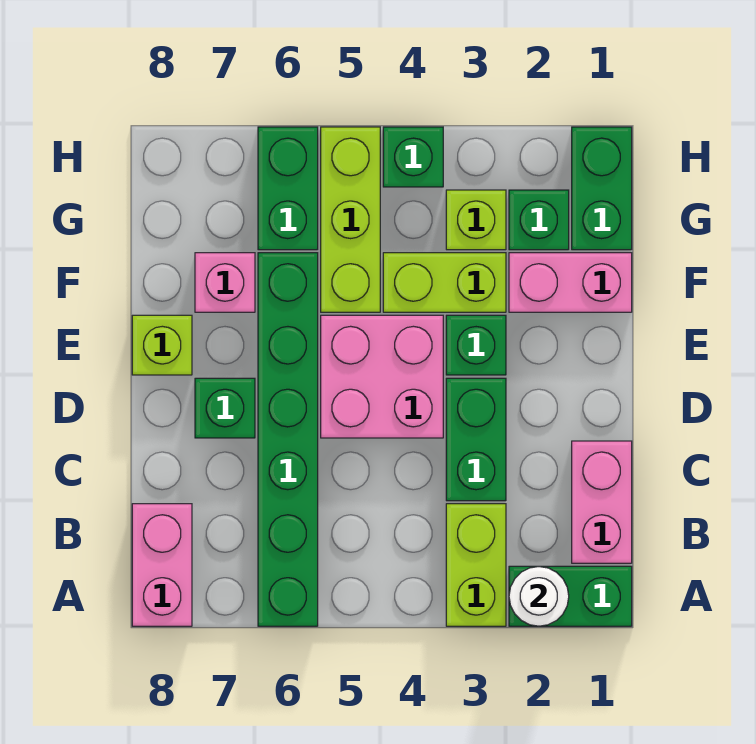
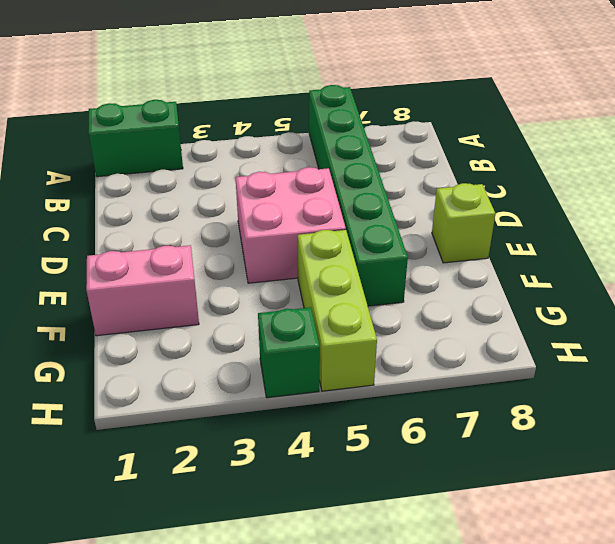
none -> lime 1x2 brick [446,504,506,626]
none -> pink 1x2 brick [132,504,192,626]
none -> pink 1x2 brick [572,441,632,563]

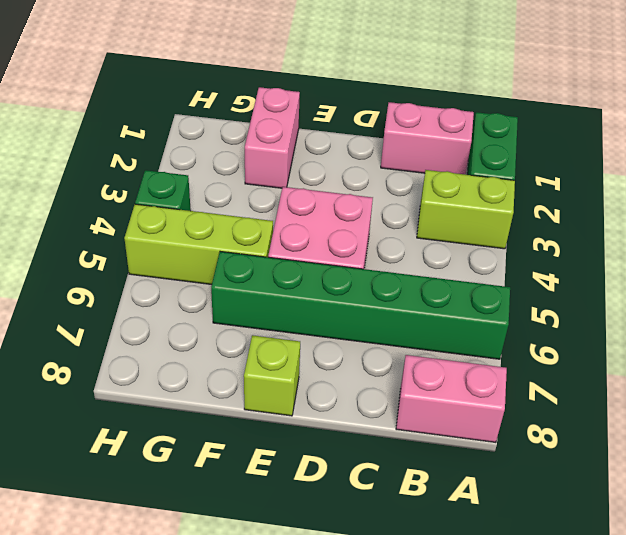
none -> green 1x2 brick [446,378,506,501]
none -> green 1x1 brick [195,378,255,438]
none -> green 1x1 brick [446,315,506,375]

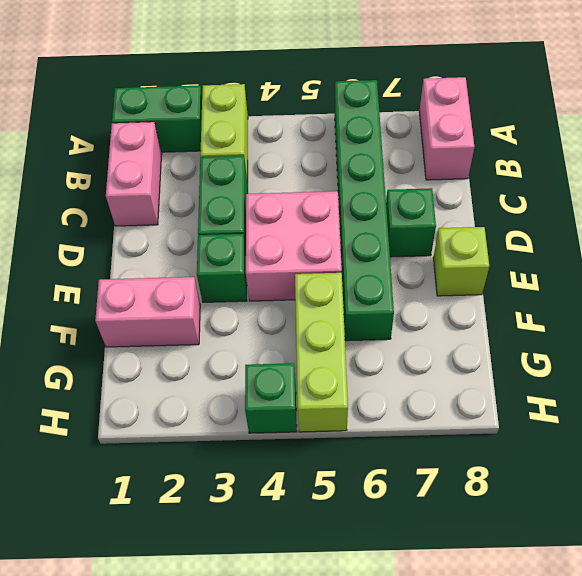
none -> lime 1x2 brick [383,253,506,312]
none -> pink 1x1 brick [195,253,255,312]
none -> green 1x2 brick [572,127,632,250]

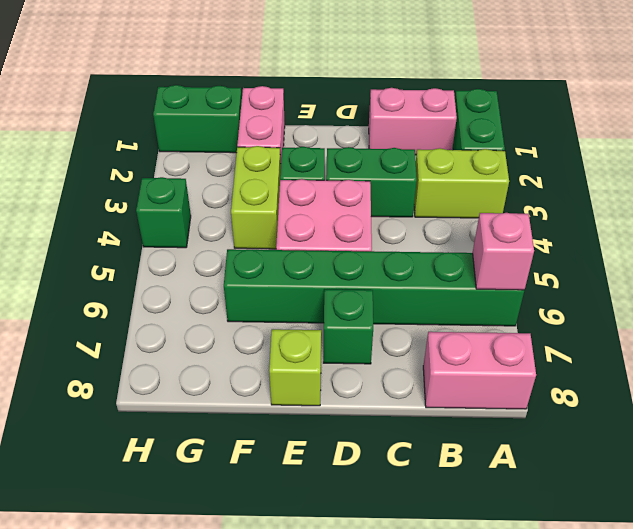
pink 1x1 brick [473,213,534,290] -> pink 1x1 brick moved to [195,253,255,312]
none -> lime 1x3 brick [321,127,380,312]
none -> green 1x1 brick [509,190,569,250]
none -> lime 1x1 brick [446,190,506,250]

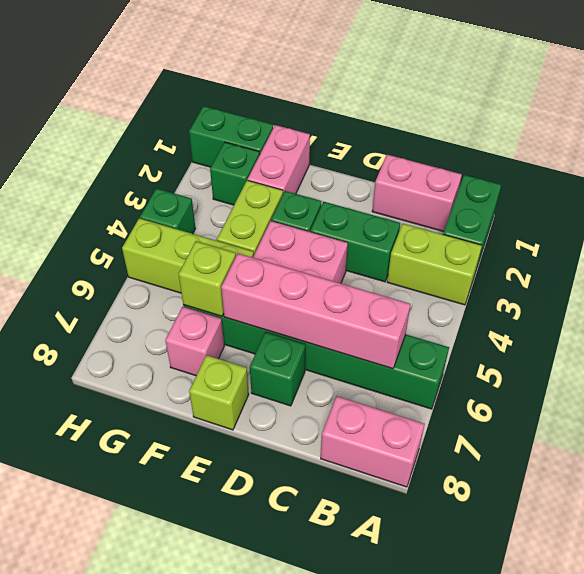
pink 1x4 brick [221,254,411,369] -> none
lime 1x1 brick [179,241,236,316] -> lime 1x1 brick moved to [446,190,506,250]
none -> green 1x2 brick [258,127,318,250]
none -> white 1x1 round brick [509,567,569,626]

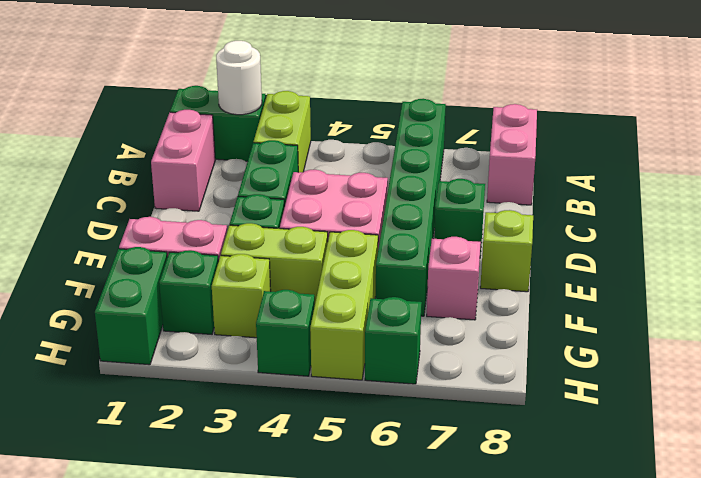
green 1x1 brick [365,297,422,384] -> green 1x2 brick [258,127,318,250]

